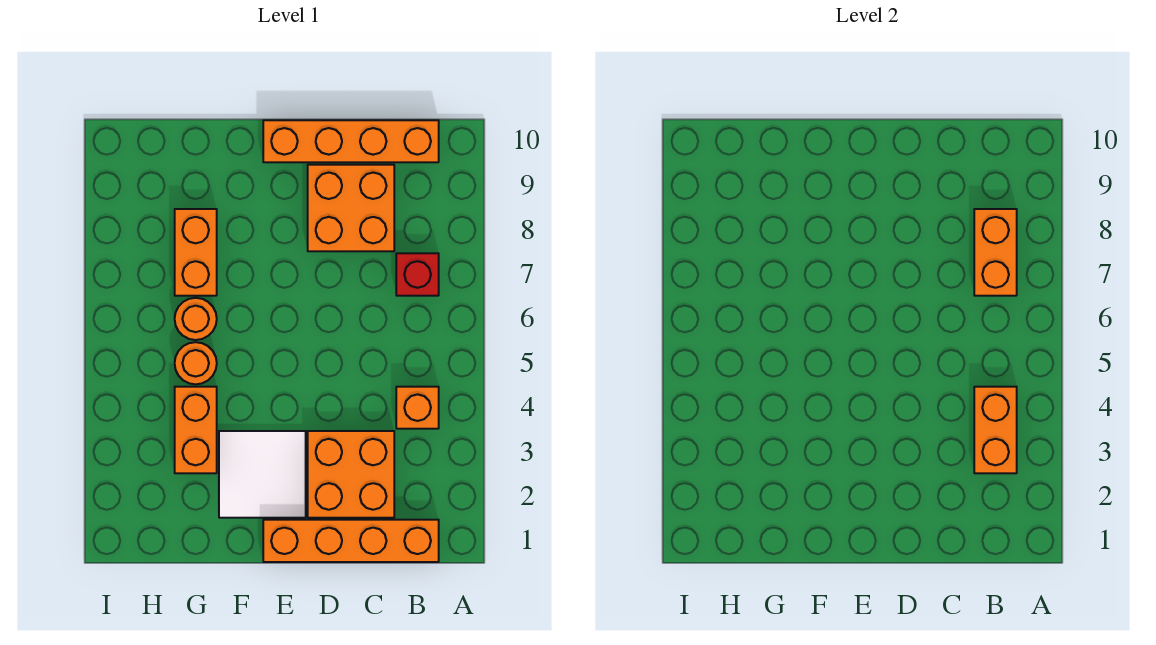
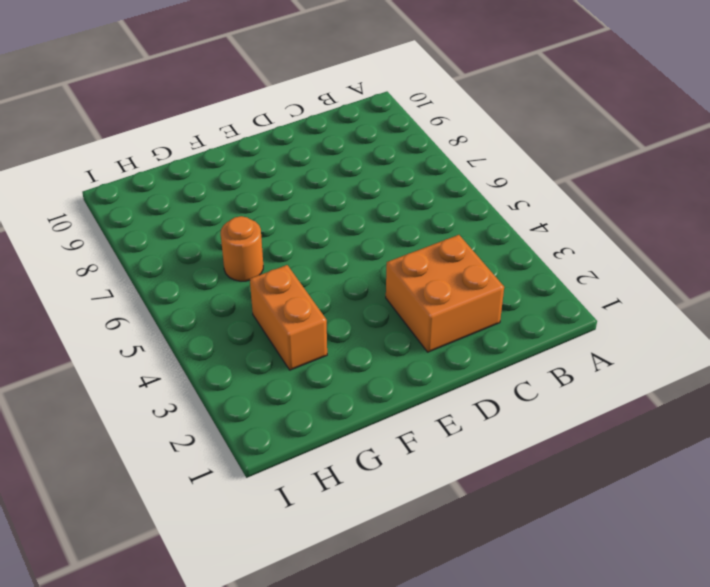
none -> orange 1x4 brick [263,520,439,562]
none -> orange 1x1 brick [396,387,439,429]
none -> red 1x1 brick [396,253,439,296]

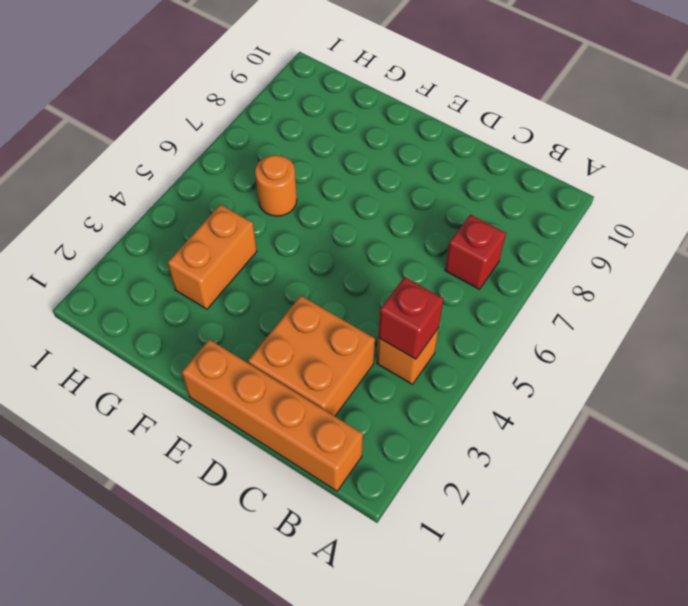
red 1x1 brick [378,277,444,359] -> orange 1x2 brick [974,387,1017,473]
none -> orange 1x4 brick [263,120,439,162]
none -> orange 2x2 brick [308,165,394,251]
none -> white 2x2 tile [219,431,306,518]

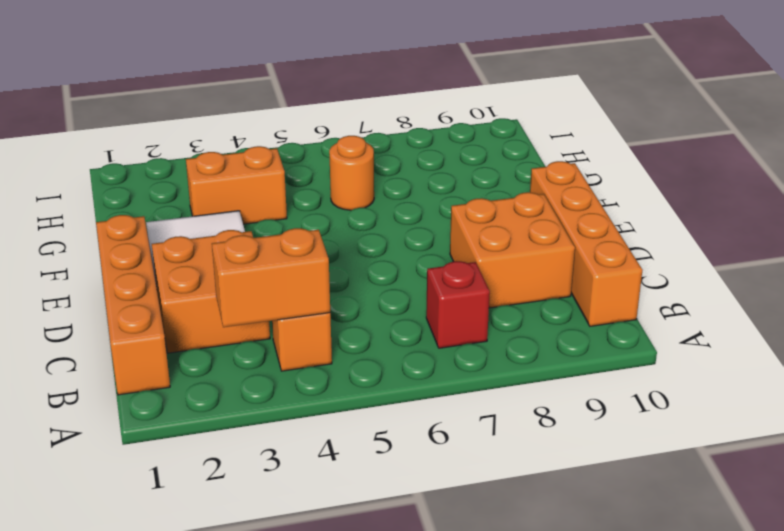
none -> orange 1x1 round brick [175,342,217,384]
none -> orange 1x2 brick [175,209,217,296]
none -> orange 1x2 brick [974,209,1017,296]

